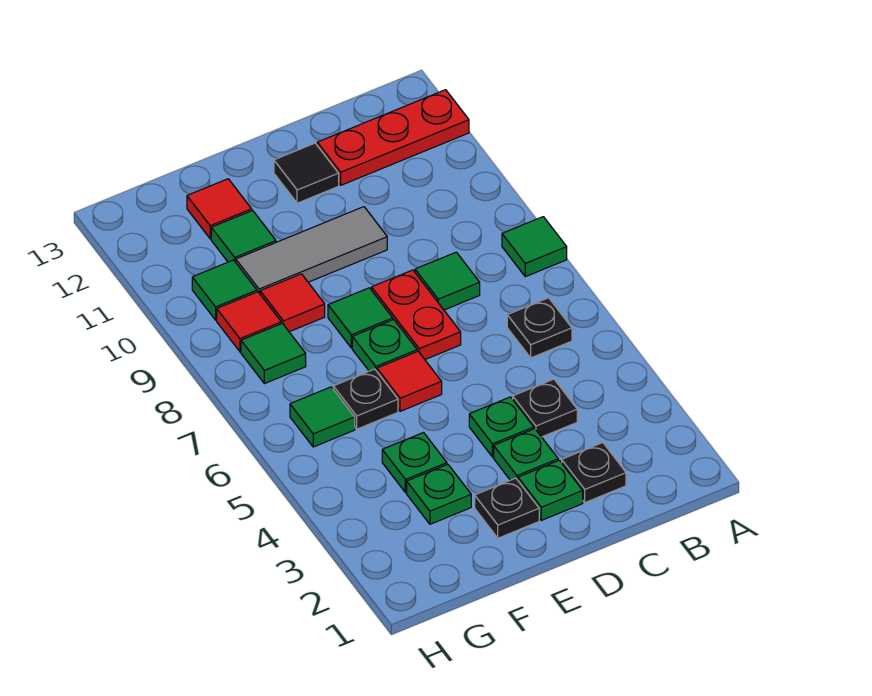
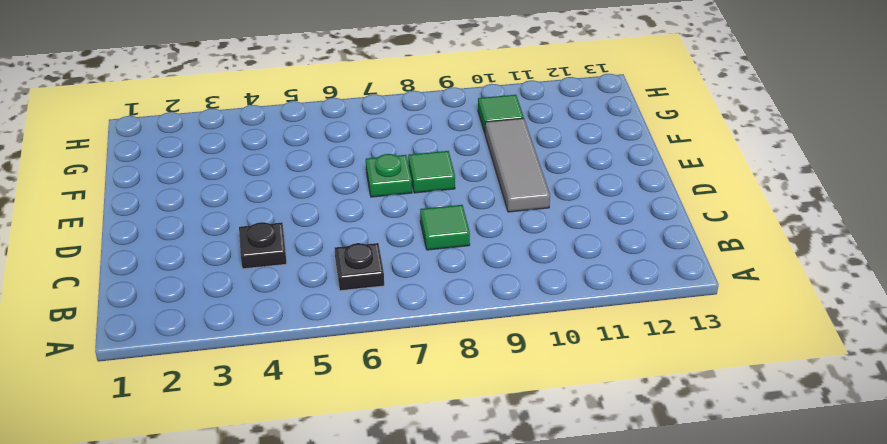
none -> green 1x1 tile [502,217,567,277]
none -> red 1x3 plate [317,90,469,185]
none -> black 1x1 plate [562,443,626,503]

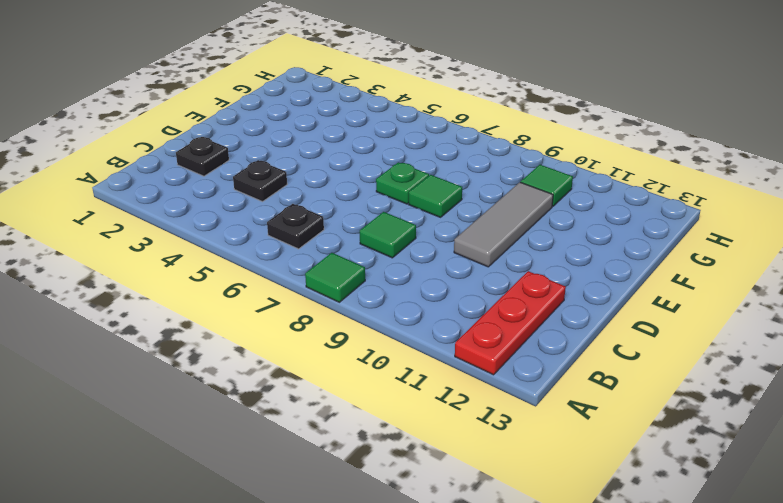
none -> green 1x1 plate [518,460,583,520]
none -> green 1x1 plate [494,429,558,480]
none -> green 1x1 plate [469,397,534,457]

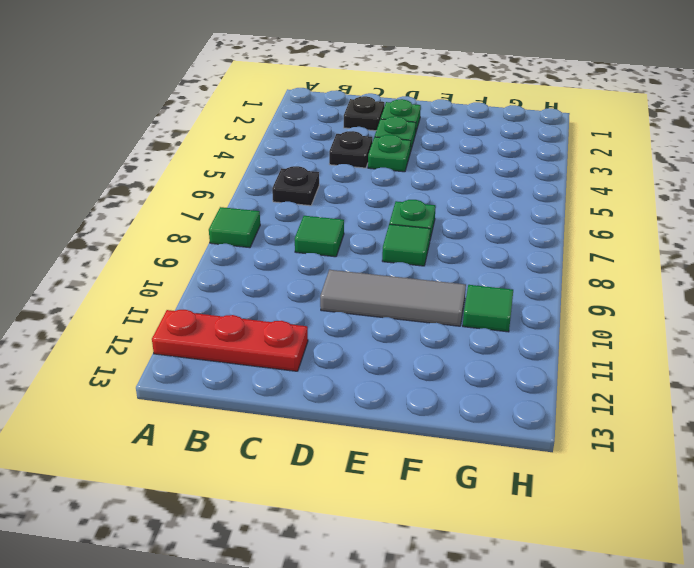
none -> red 1x2 plate [372,270,461,359]
none -> black 1x1 tile [274,143,339,203]
none -> black 1x1 plate [475,478,539,538]

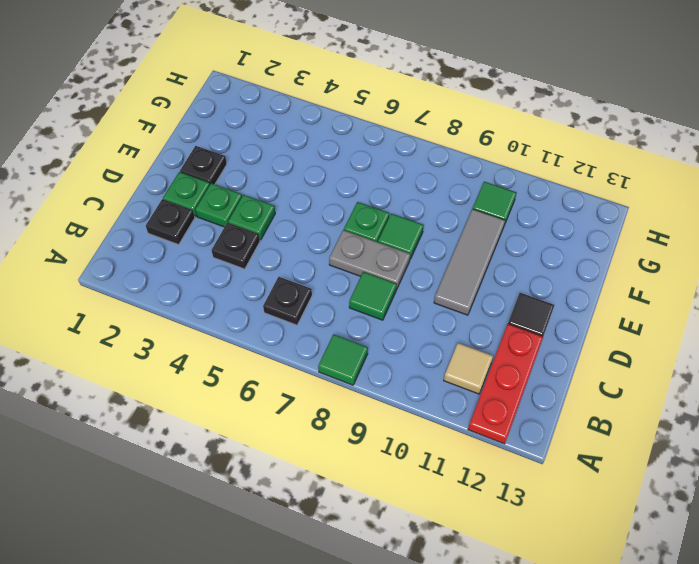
tan 1x1 tile [444,343,493,394] -> none
grey 1x2 plate [329,230,410,289] -> red 1x2 plate [372,270,461,359]
none -> red 1x1 tile [377,351,442,411]
none -> green 1x1 plate [407,464,471,524]
none -> green 1x1 plate [382,433,447,493]

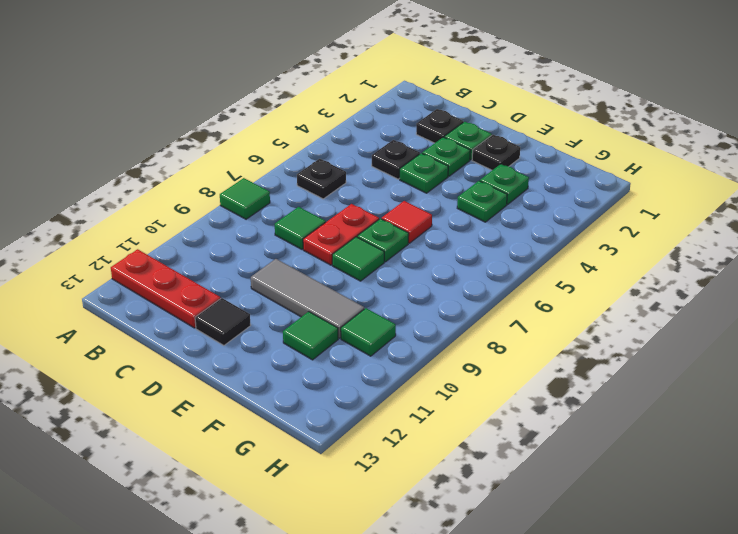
none -> black 1x1 plate [333,369,398,429]
none -> red 1x1 tile [260,274,325,332]
none -> red 1x1 tile [187,179,252,239]

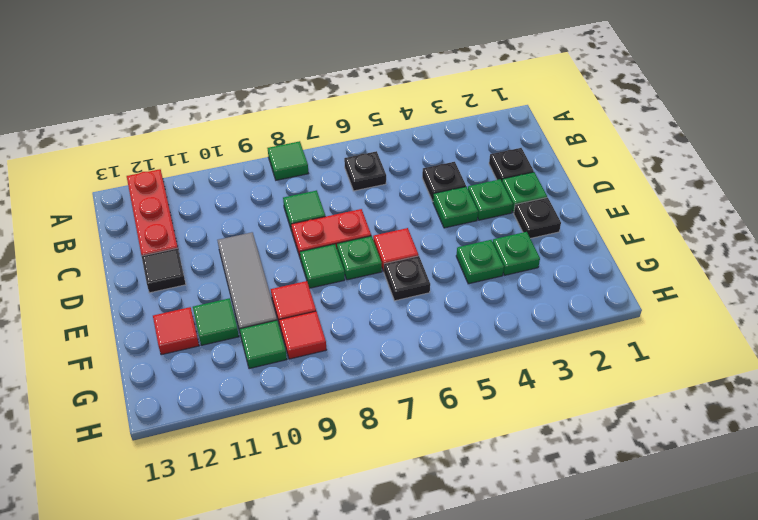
none -> green 1x1 tile [290,387,355,447]
none -> green 1x1 tile [241,323,306,384]

